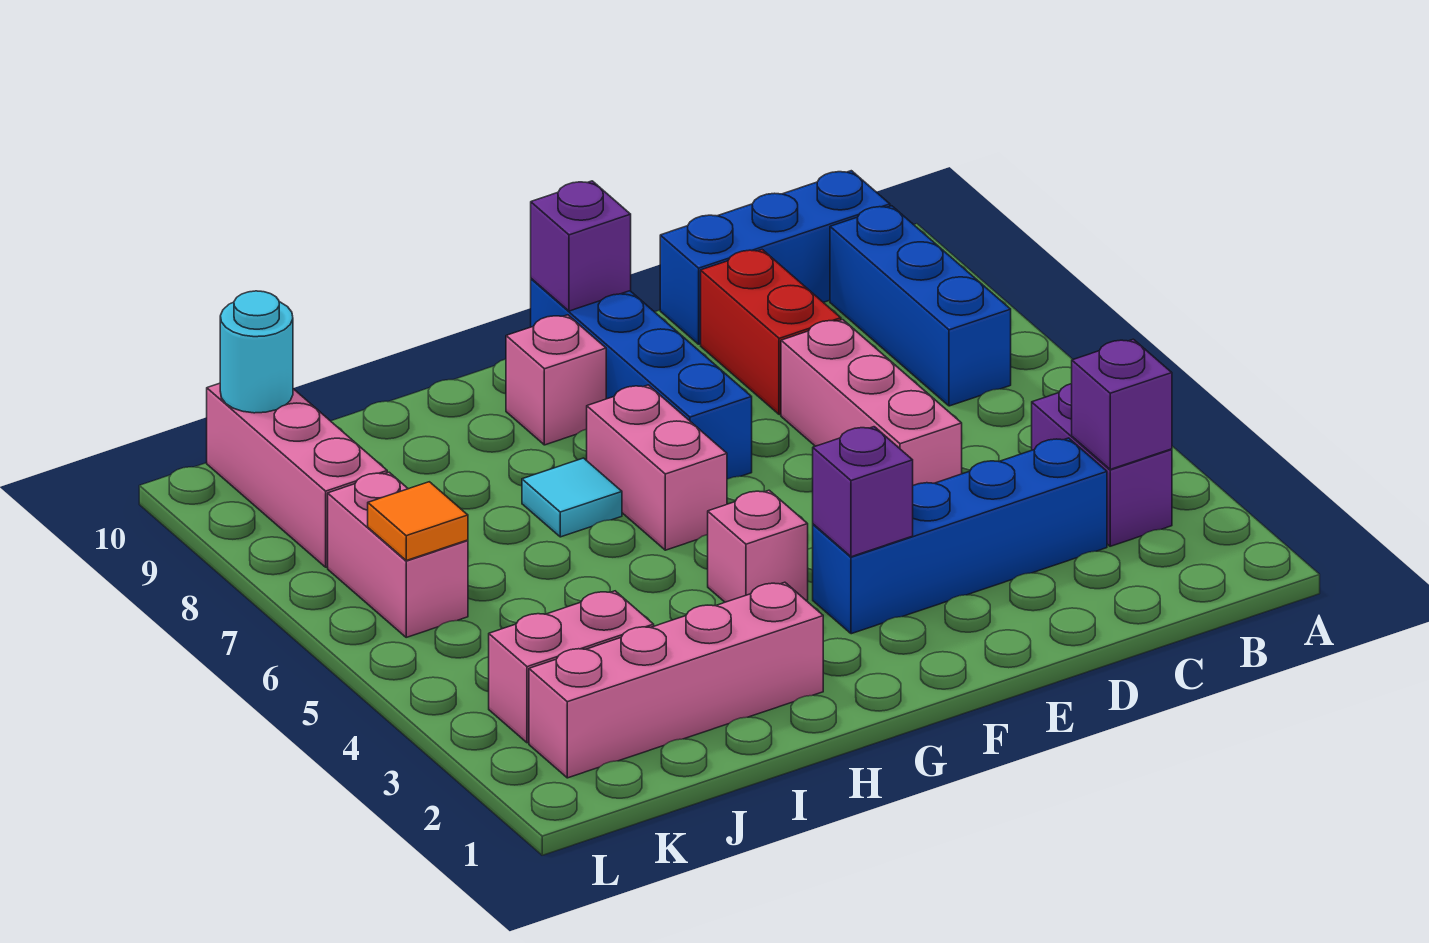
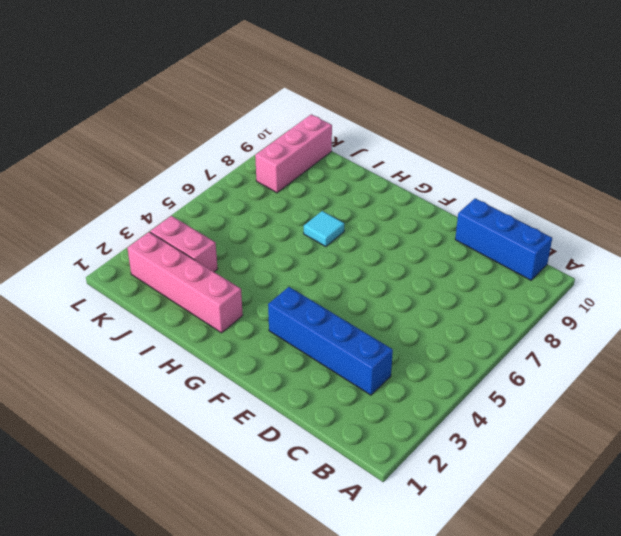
none -> purple 1x2 brick [1032,384,1172,546]
none -> blue 1x3 brick [830,206,1011,406]
none -> pink 1x3 brick [781,320,962,485]

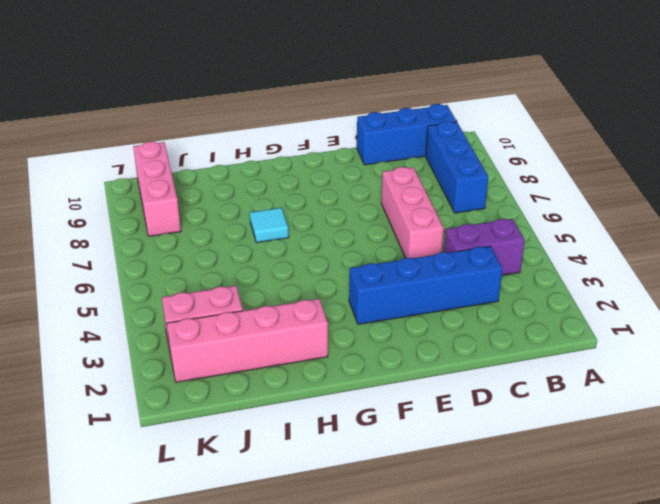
purple 1x2 brick [444,219,525,275] -> purple 1x2 brick turned to [1032,384,1172,546]
none -> red 1x2 brick [701,250,841,415]
none -> blue 1x4 brick [531,279,752,479]
none -> pink 1x1 brick [708,490,808,602]

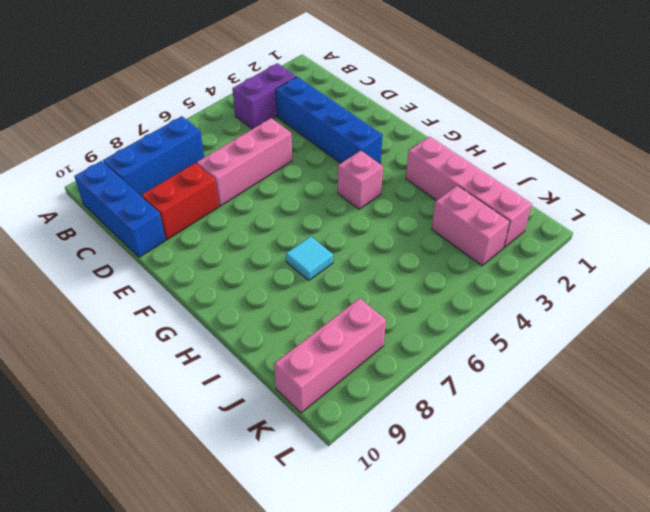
none -> blue 1x4 brick [531,279,752,479]
none -> pink 1x2 brick [587,385,727,550]
none -> pink 1x1 brick [506,315,606,445]

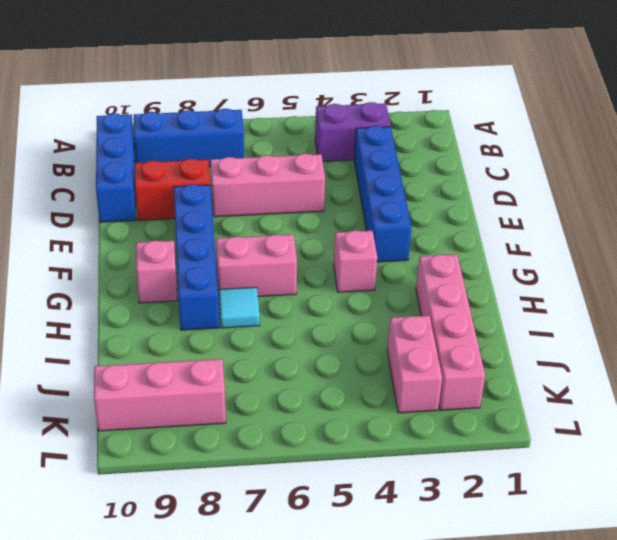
blue 1x4 brick [174,184,219,330] -> blue 1x4 brick turned to [531,279,752,479]
none -> pink 1x2 brick [328,472,468,637]
none -> purple 1x1 brick [1072,339,1172,469]
none -> purple 1x1 brick [813,427,913,557]

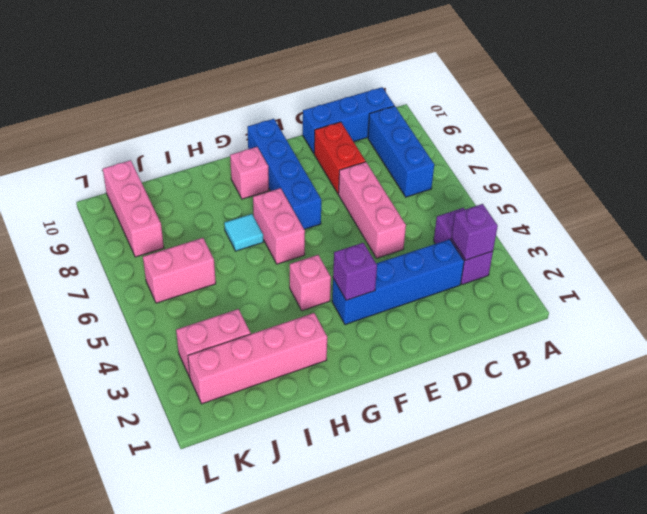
pink 1x2 brick [143,238,216,303] -> pink 1x2 brick turned to [328,472,468,637]
none -> purple 1x1 brick [531,181,631,311]
none -> orange 1x1 tile [368,482,468,561]
none -> cyan 1x1 round brick [220,291,293,413]

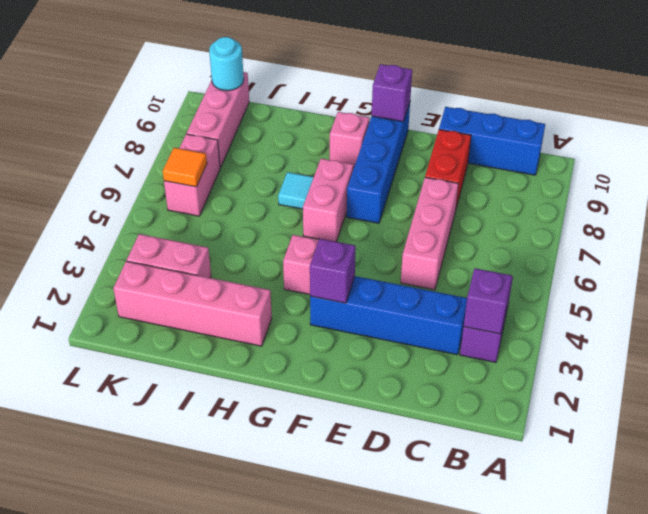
none -> blue 1x3 brick [830,206,1011,406]

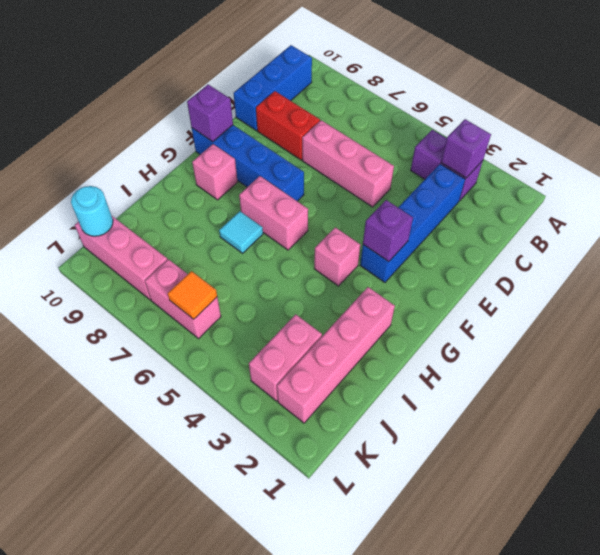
none -> blue 1x3 brick [830,206,1011,406]

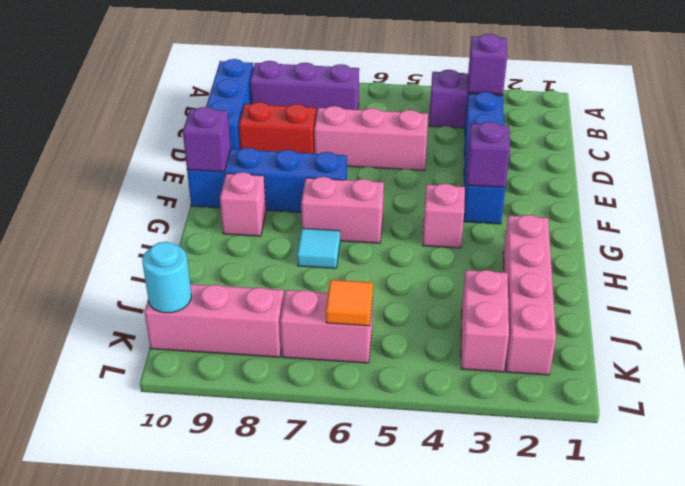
purple 1x3 brick [250,61,359,116] -> blue 1x3 brick [830,206,1011,406]

